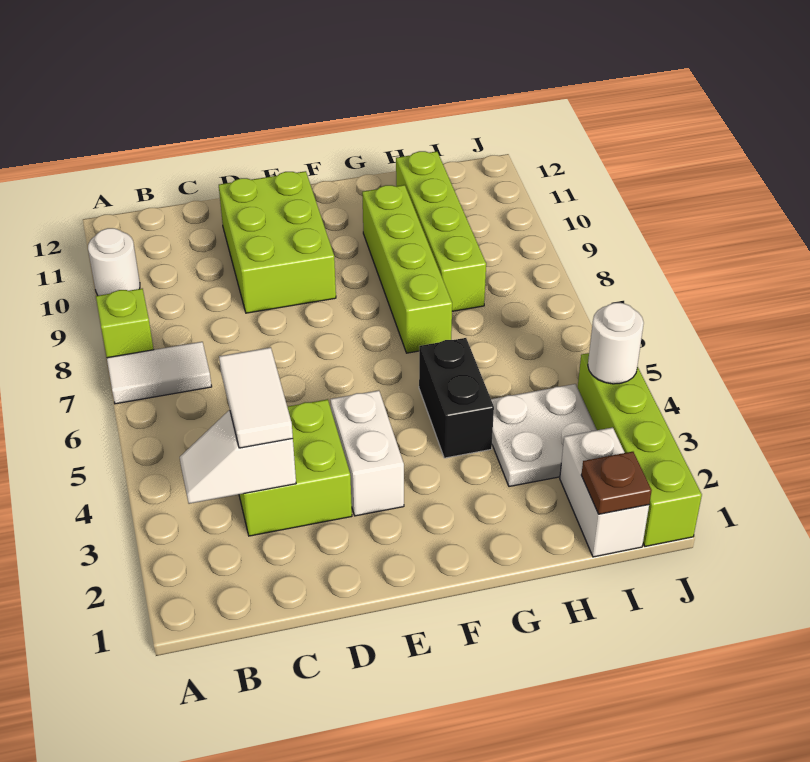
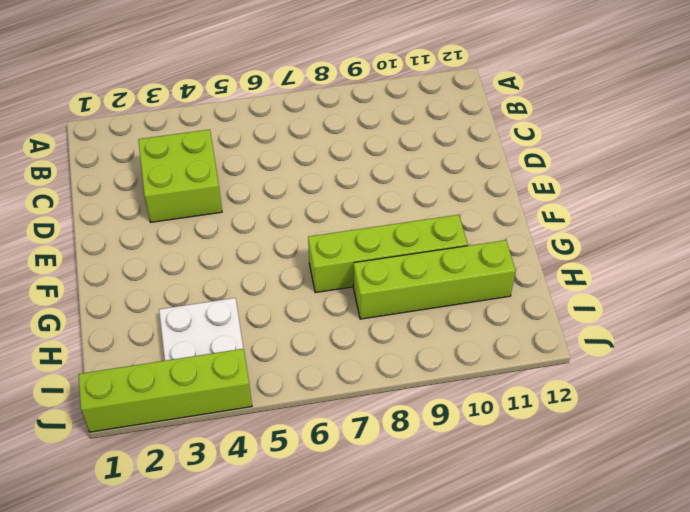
none -> white 1x2 tile [107,342,212,404]
none -> lime 1x1 brick [96,289,154,358]
none -> white 1x1 round brick [88,228,140,296]

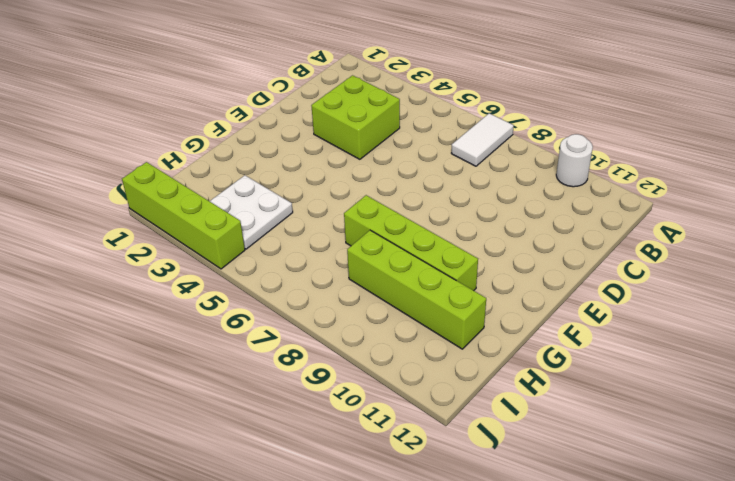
none -> lime 1x1 brick [96,289,154,358]
none -> lime 2x3 brick [219,171,336,313]
none -> white 1x2 brick [330,390,404,516]

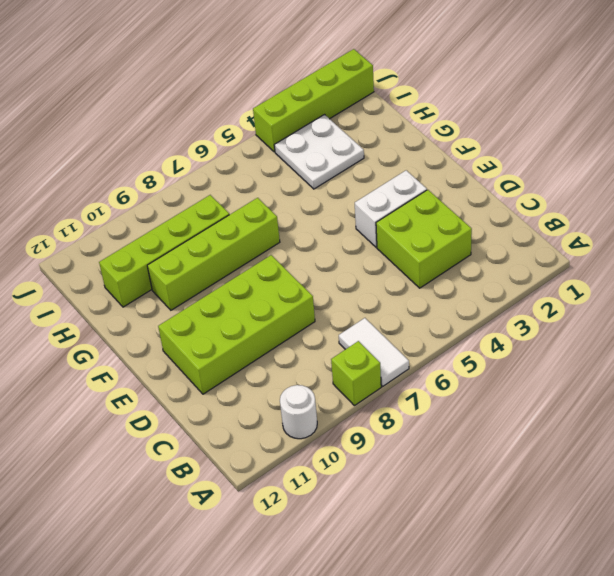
lime 2x4 brick [158,255,315,394] -> lime 2x3 brick [219,171,336,313]
none -> black 1x2 brick [419,338,494,458]
none -> white 1x2 brick [560,427,649,557]
none -> white 1x2 slope [180,410,296,504]

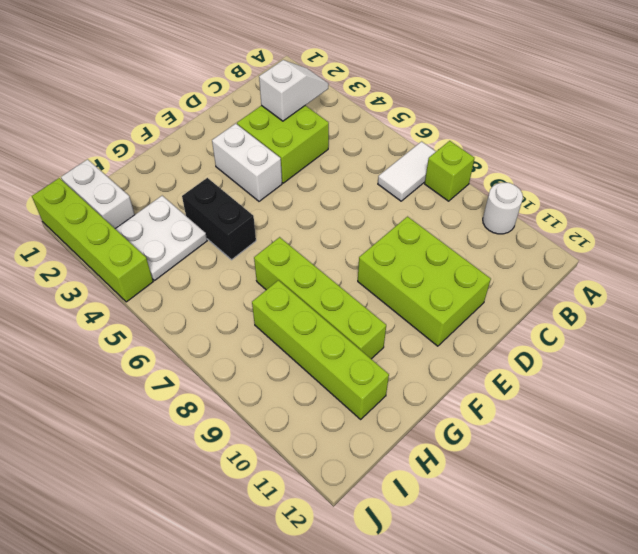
none -> brown 1x1 plate [581,452,652,514]
none -> white 1x1 round brick [588,303,644,384]
none -> white 1x2 tile [219,347,293,448]

